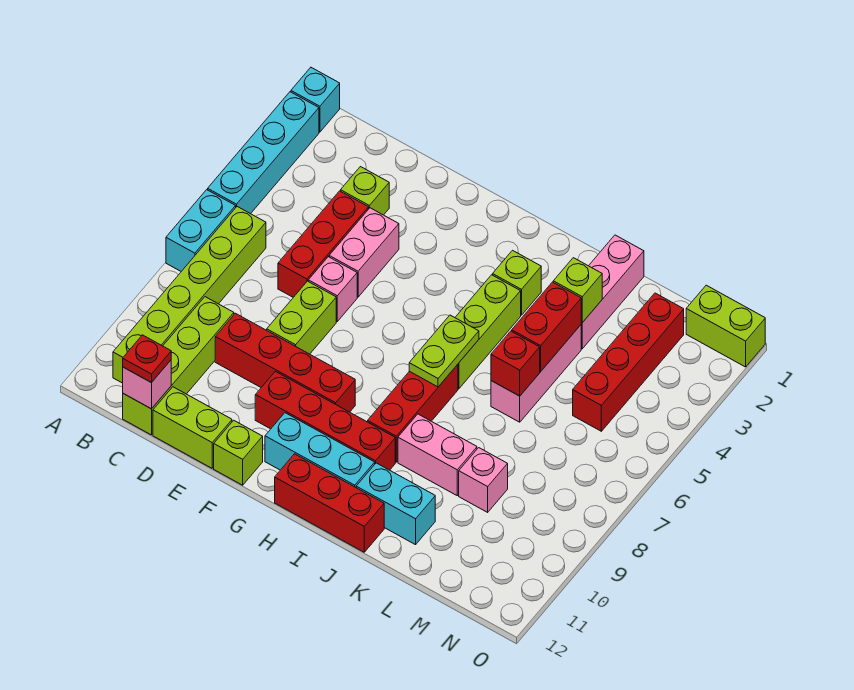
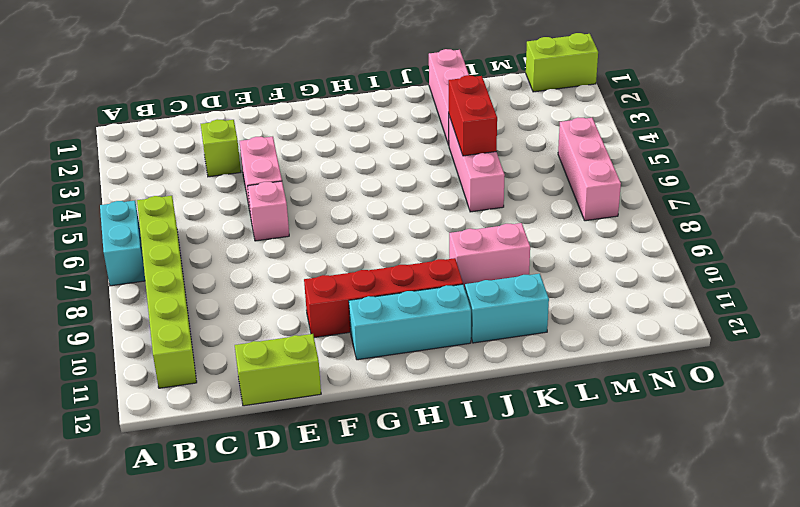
pink 1x3 brick [558,118,621,221] -> none
none -> cyan 1x1 brick [291,67,340,132]
none -> cyan 1x4 brick [208,92,319,214]
none -> lime 1x4 brick [123,297,234,435]
none -> red 1x3 brick [278,191,368,297]

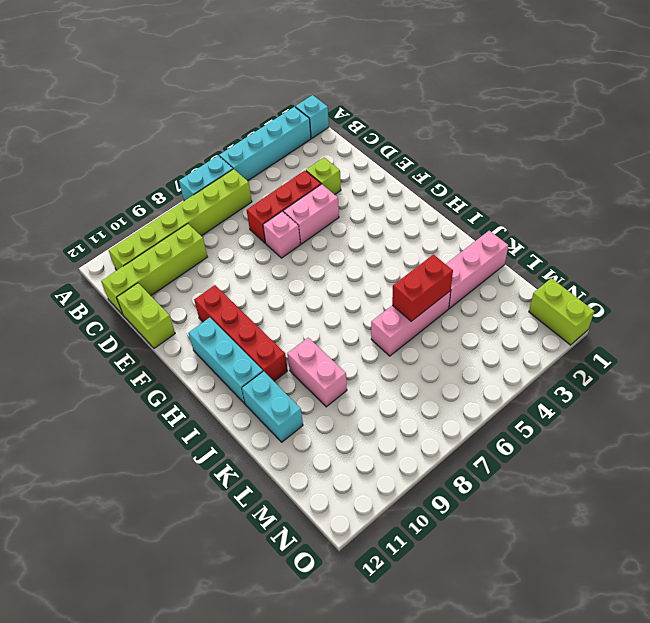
none -> red 1x4 brick [215,313,355,412]
none -> lime 1x2 brick [267,281,336,354]
none -> lime 1x1 brick [214,420,263,485]
none -> red 1x3 brick [275,454,384,552]

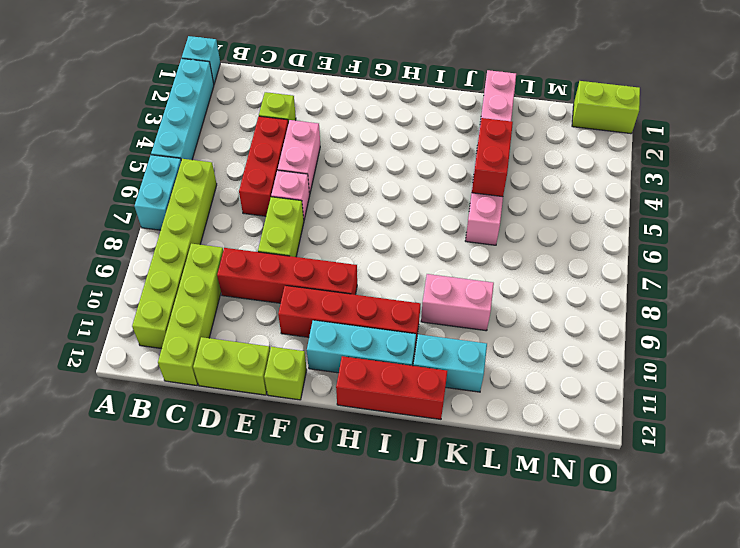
none -> lime 1x1 brick [493,250,541,315]
none -> lime 1x3 brick [455,275,521,389]
none -> red 1x3 brick [368,364,458,462]
none -> pink 1x1 brick [459,448,508,512]

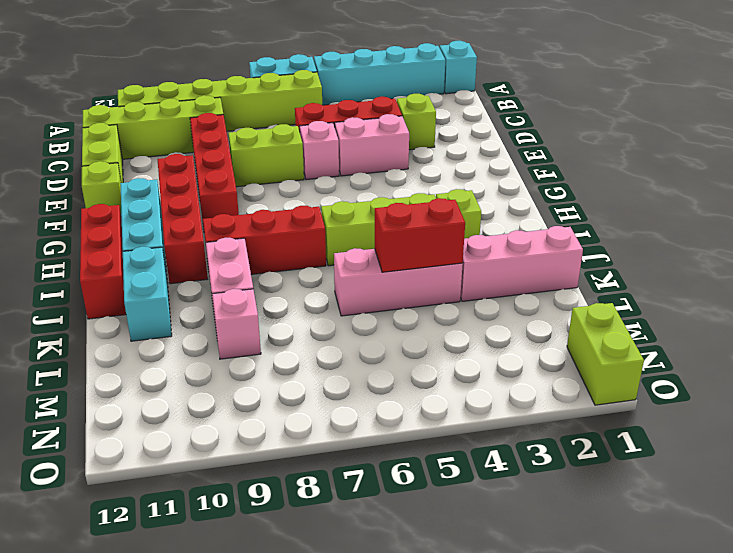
none -> red 1x4 brick [573,293,684,431]
none -> pink 1x1 brick [123,360,171,409]
none -> lime 1x2 plate [409,315,479,387]
none -> lime 1x1 brick [553,258,602,323]

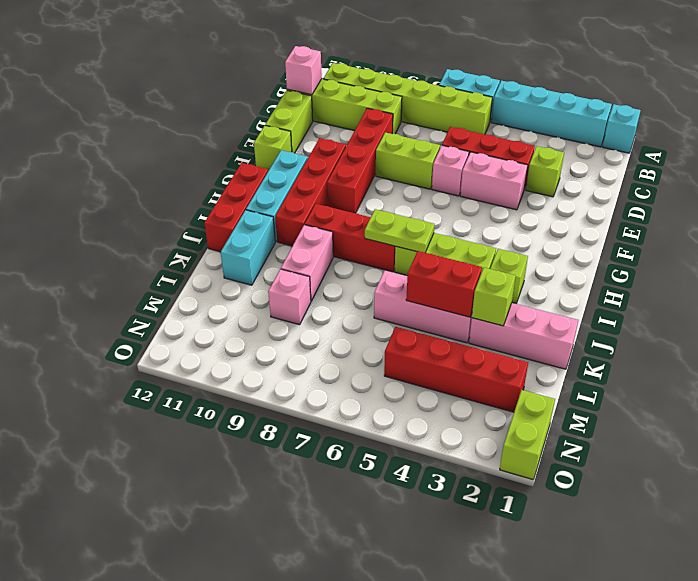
none -> red 1x1 brick [491,331,540,396]
none -> red 1x1 plate [123,335,171,383]

